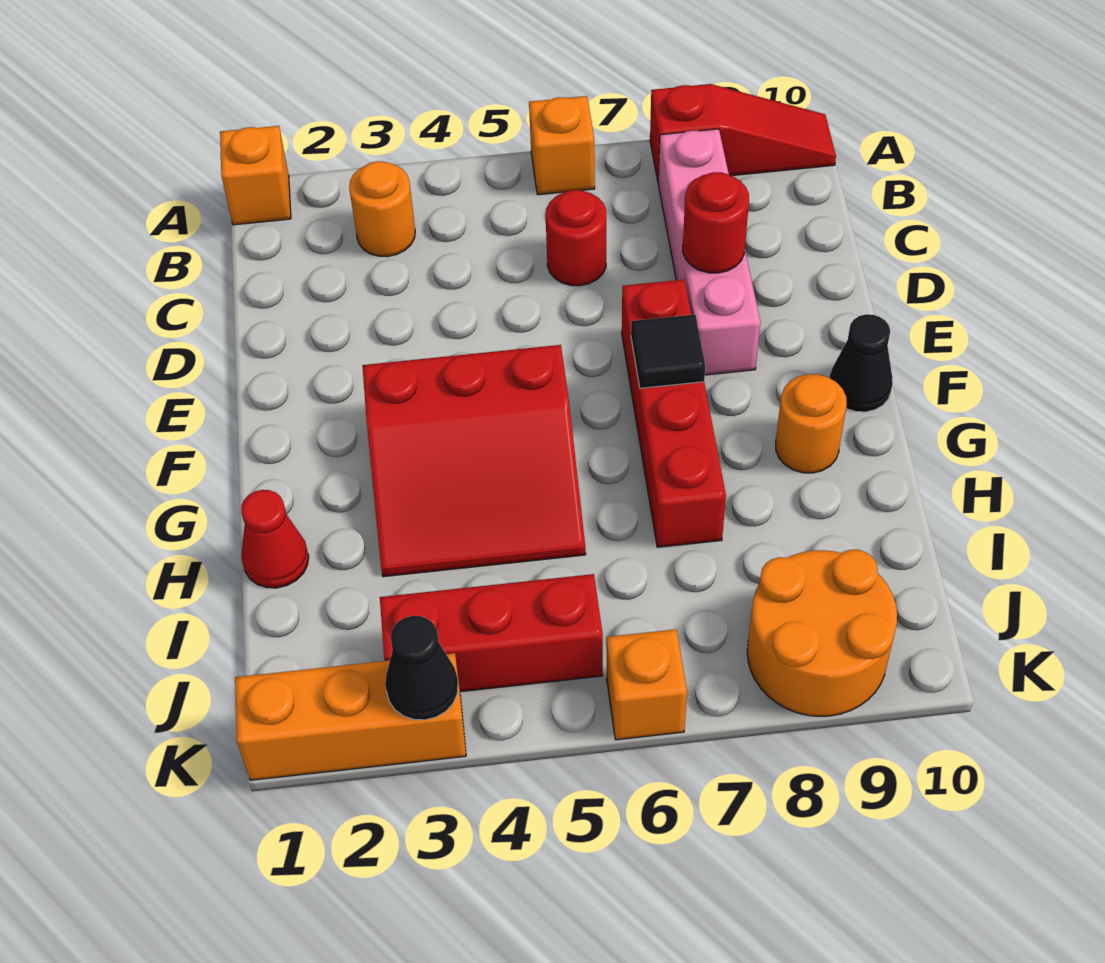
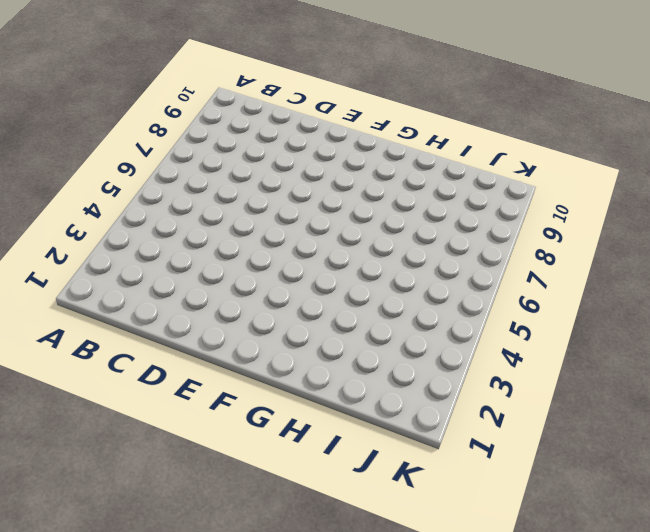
none -> orange 1x1 brick [220,126,291,225]
none -> orange 1x1 brick [529,96,595,195]
none -> red 1x3 slope [650,84,836,181]

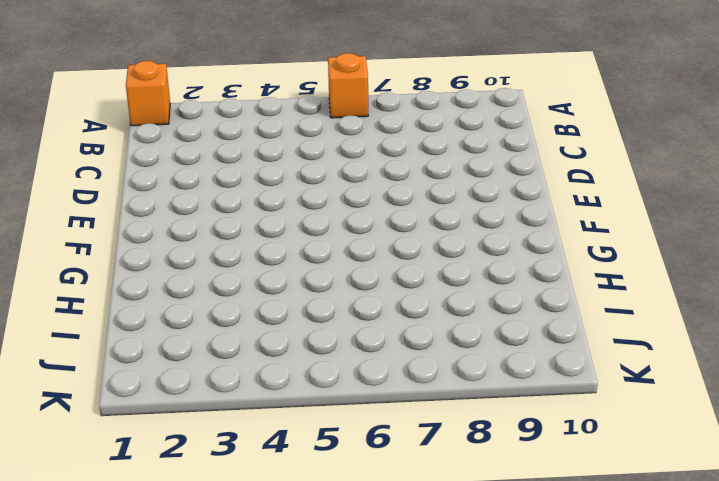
none -> red 1x3 slope [650,84,836,181]
none -> orange 1x1 round brick [349,161,415,257]
none -> pink 1x4 brick [658,129,760,375]

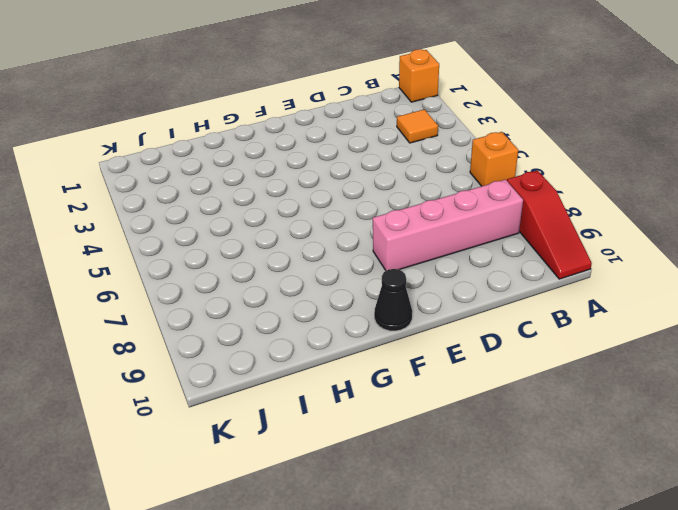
orange 1x1 tile [397,109,438,143] -> orange 1x1 round brick [349,161,415,257]
none -> red 1x1 round brick [546,190,606,286]
none -> red 1x4 brick [622,280,726,547]
none -> red 3x3 slope [362,345,586,577]

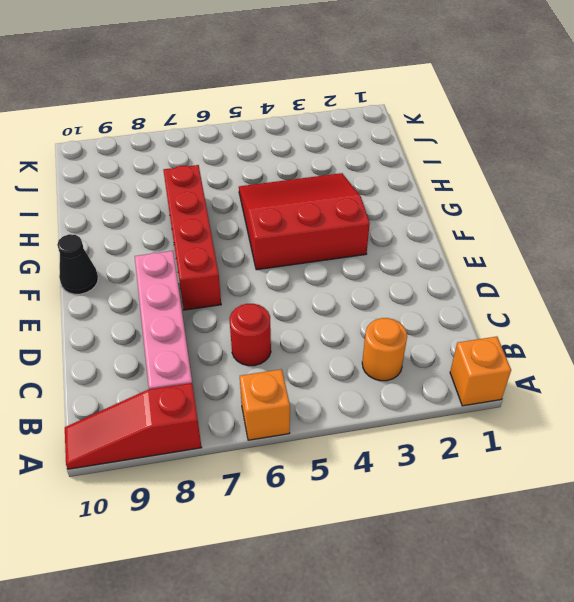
none -> orange 1x1 round brick [776,374,847,473]
none -> red 1x1 cone [241,490,309,588]
none -> red 1x3 brick [380,574,603,692]

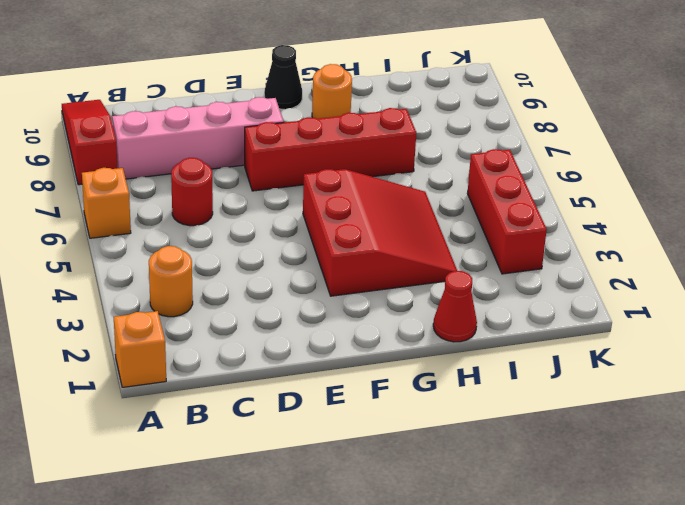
none -> orange 2x2 round brick [747,550,897,716]
none -> orange 1x3 brick [235,653,466,780]
none -> orange 1x1 brick [607,629,687,740]

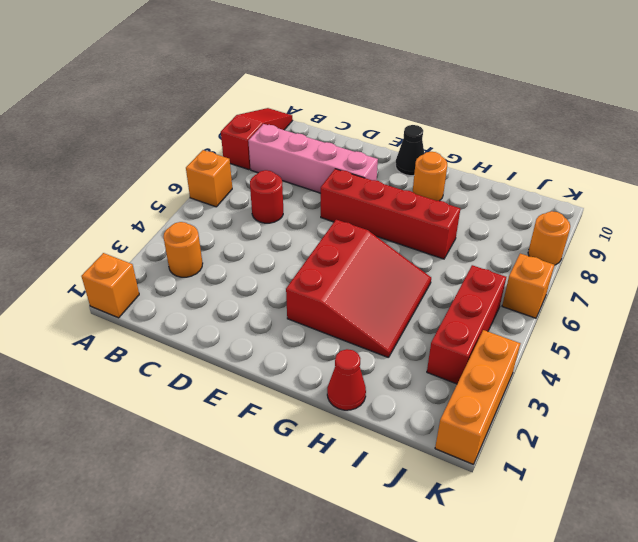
orange 1x1 round brick [528,211,570,265] -> orange 2x2 round brick [747,550,897,716]
none -> red 1x1 round brick [683,172,749,273]
none -> black 1x1 tile [631,314,705,388]
none -> black 1x1 cone [385,616,458,720]

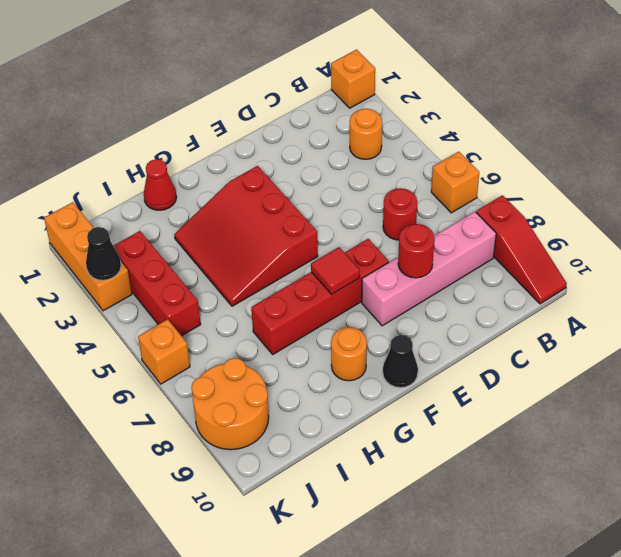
red 1x1 tile [311,247,360,295] -> black 1x1 tile [631,314,705,388]

